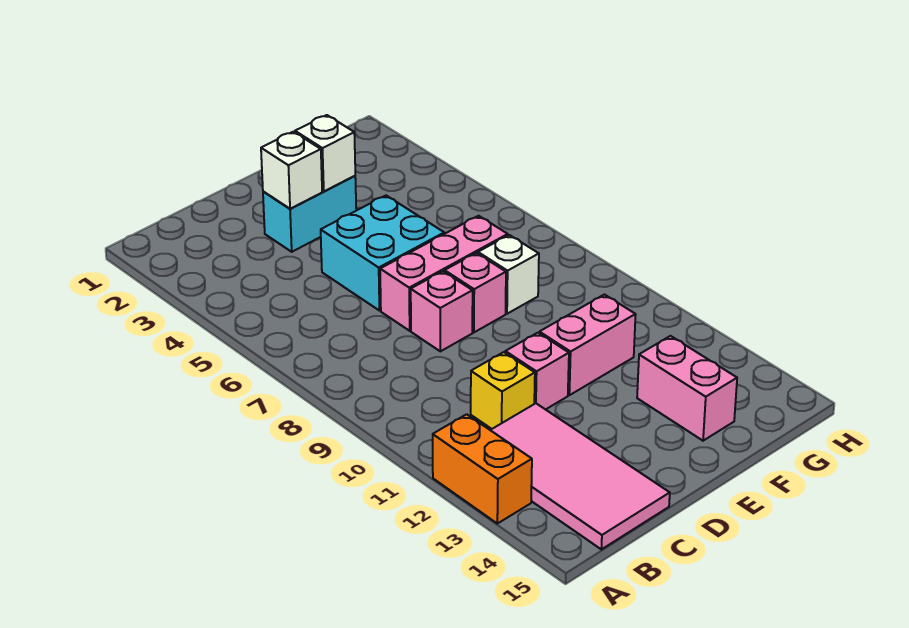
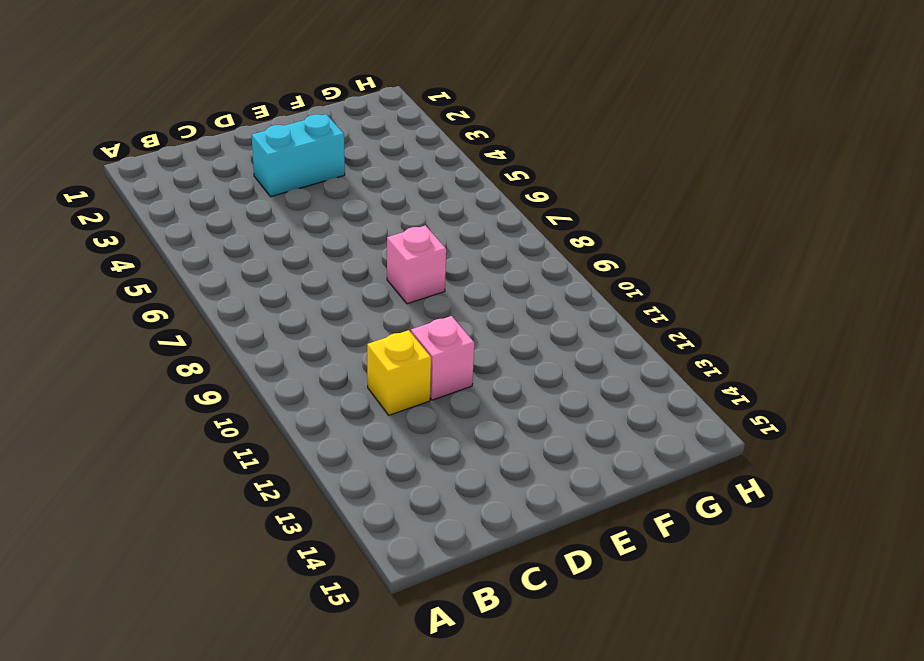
none -> orange 1x2 brick [433,414,532,524]
none -> pink 2x4 tile [491,403,670,549]
none -> cyan 2x2 brick [321,196,444,311]

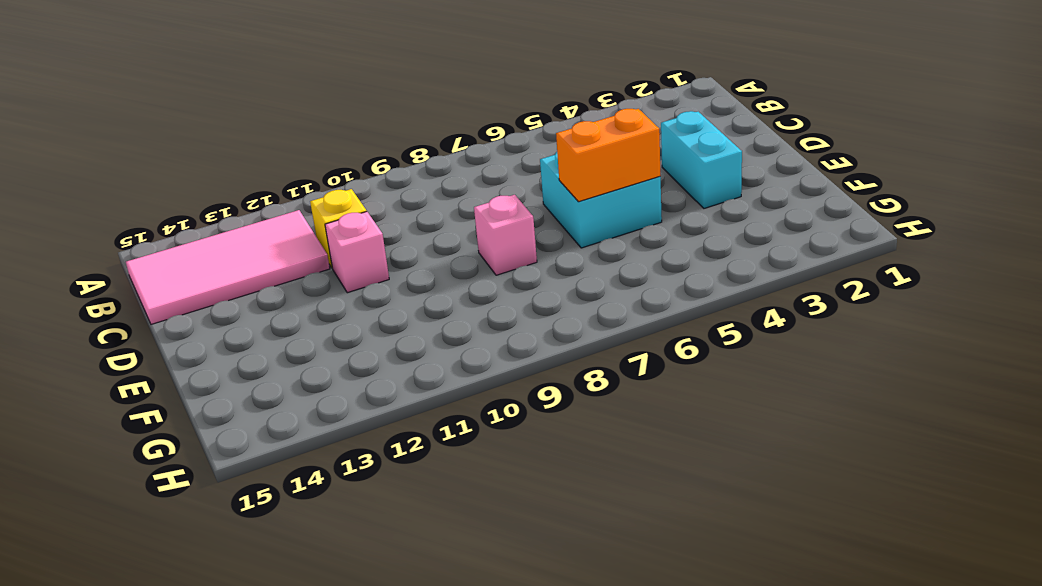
orange 1x2 brick [556,109,661,202] -> orange 1x2 brick moved to [433,414,532,524]
none -> pink 1x3 brick [380,216,508,331]
none -> pink 1x1 brick [411,271,473,351]
none -> pink 1x2 brick [539,295,636,395]

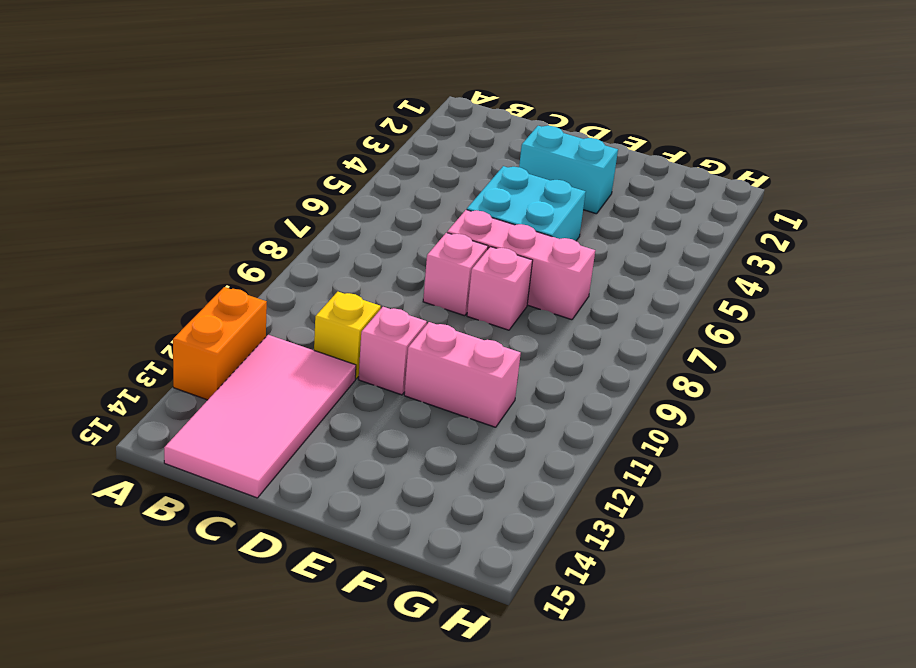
none -> white 1x1 brick [478,235,539,314]
none -> pink 1x2 brick [637,336,737,441]
none -> white 1x1 brick [261,132,322,209]

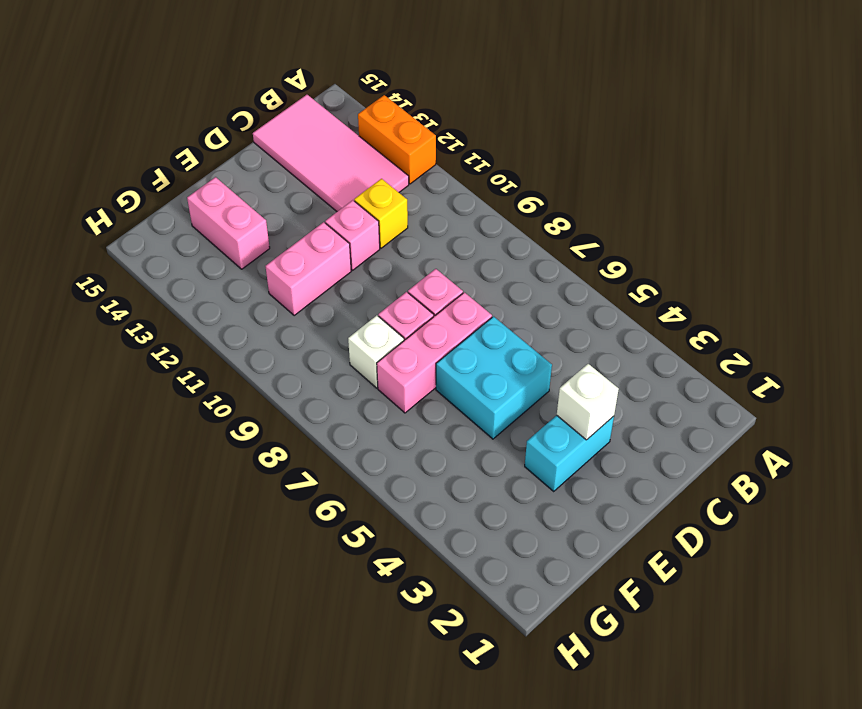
none -> white 1x1 brick [295,115,355,191]

